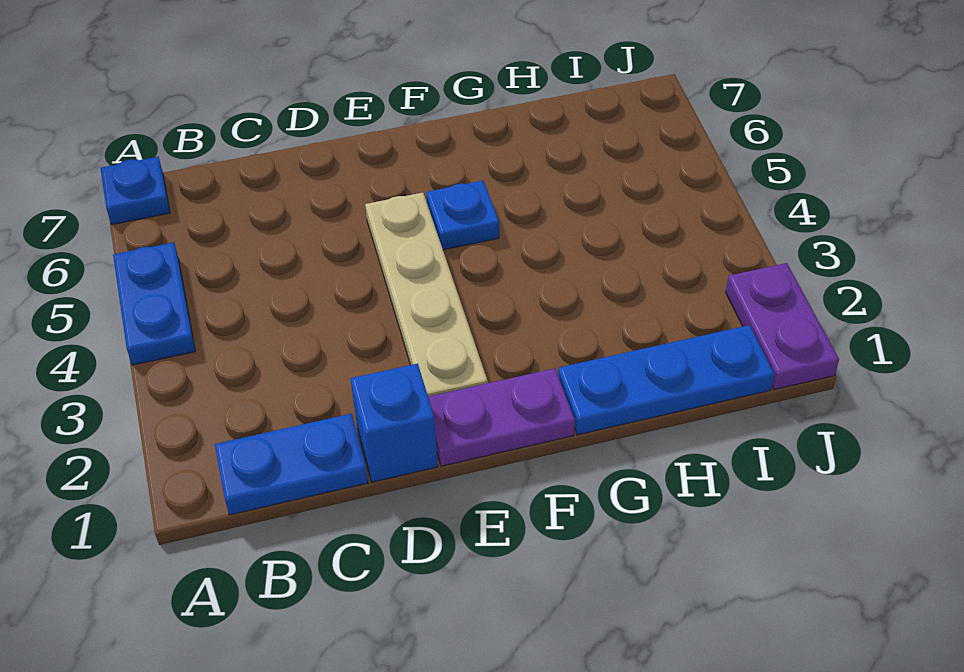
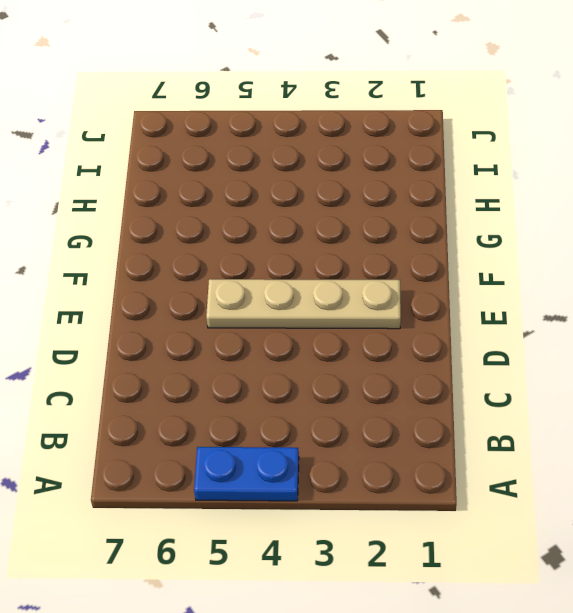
none -> blue 1x1 plate [101,157,170,224]
none -> blue 1x2 plate [215,414,368,515]

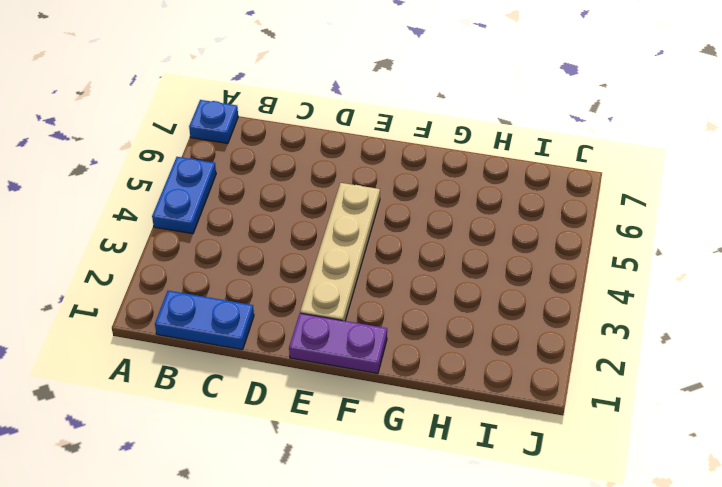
none -> blue 1x1 brick [350,364,438,482]
none -> blue 1x1 plate [426,181,499,250]

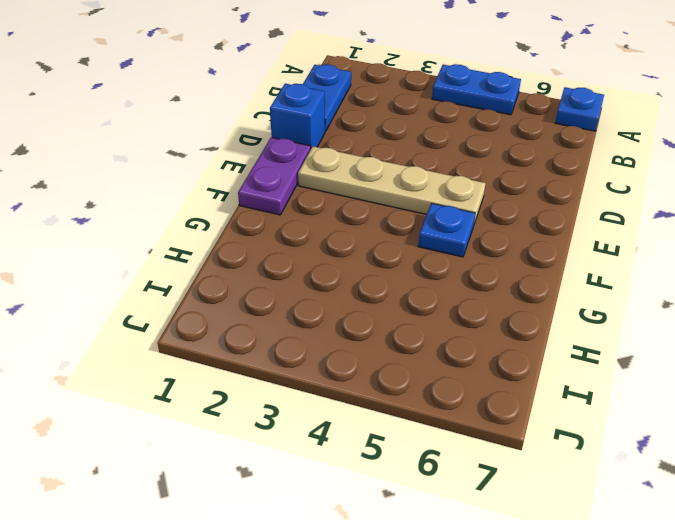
none -> blue 1x3 plate [558,325,775,435]
none -> purple 1x2 plate [726,263,839,390]

